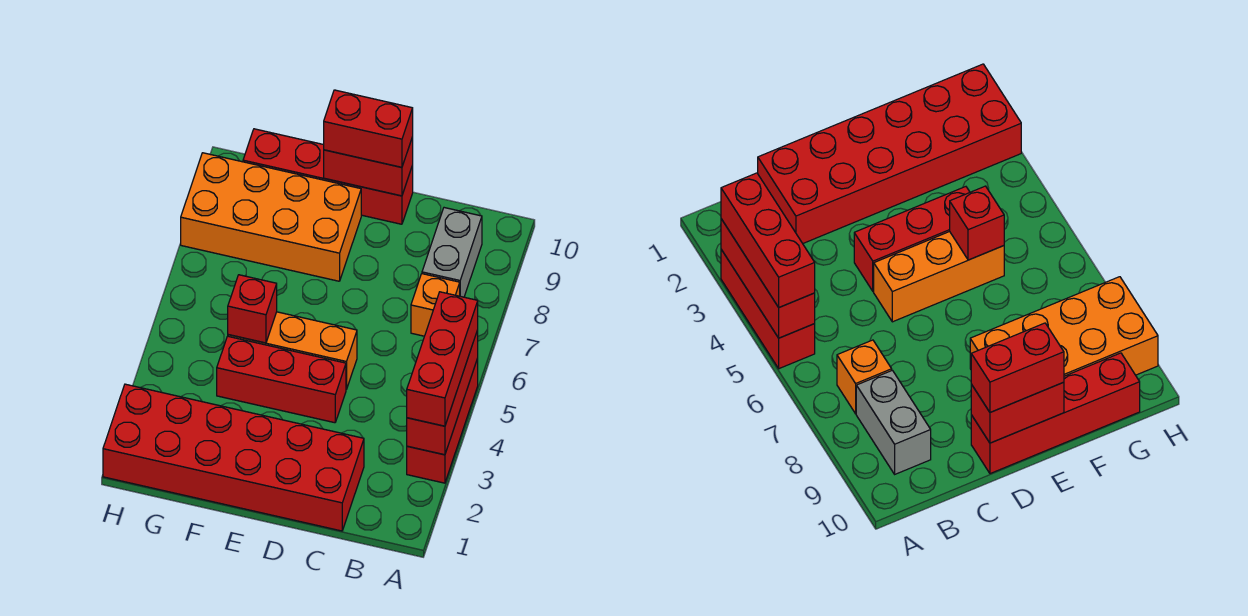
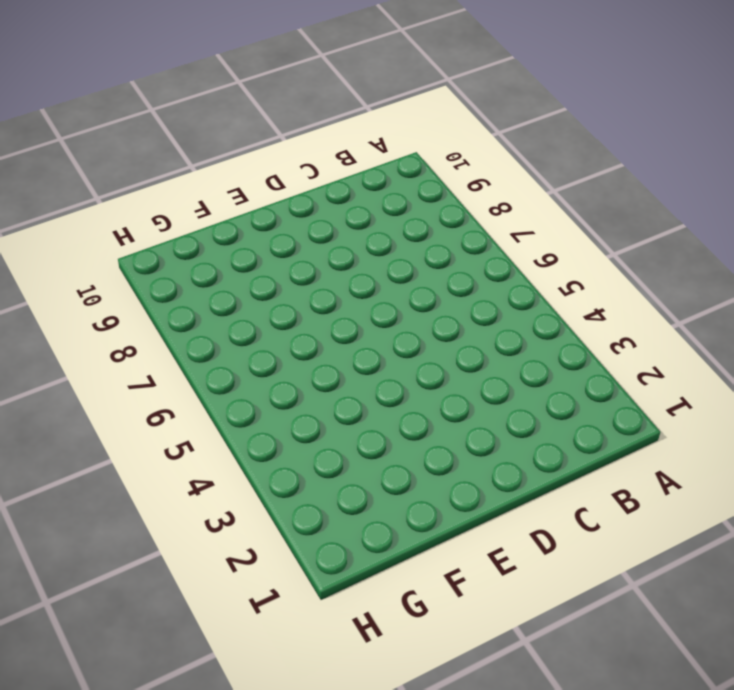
none -> red 1x3 brick [407,359,478,483]
none -> orange 1x1 brick [411,274,460,336]
none -> grey 1x2 brick [422,208,482,297]

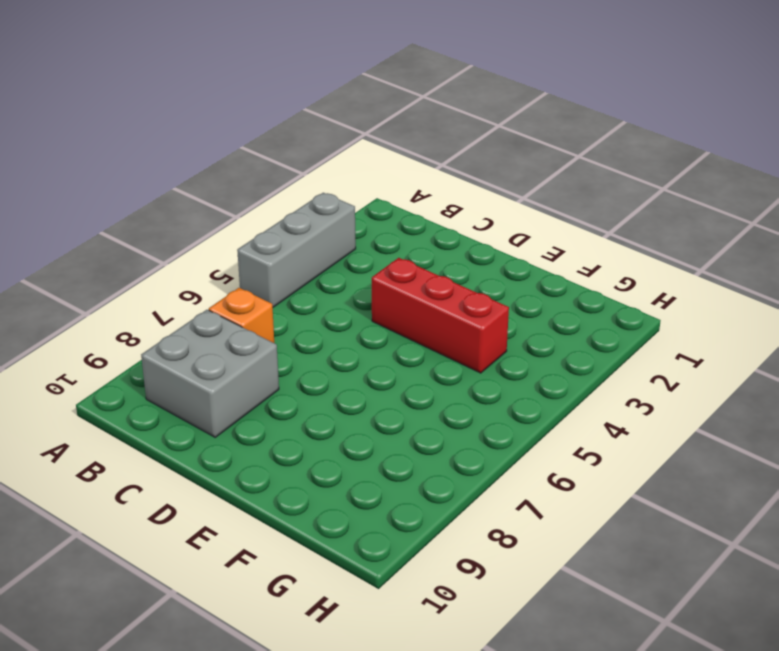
grey 1x3 brick [237,193,356,307] -> red 1x3 brick [407,359,478,483]
grey 2x2 brick [141,310,279,437] -> grey 1x2 brick [422,208,482,297]
none -> red 2x6 brick [103,384,364,531]
none -> orange 1x3 brick [228,312,357,389]
none -> red 1x4 brick [243,129,413,224]

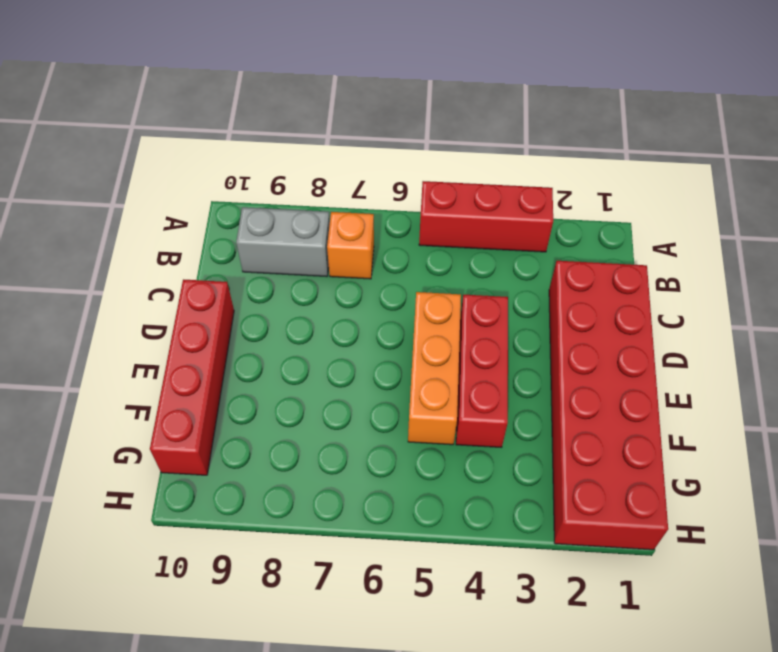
none -> orange 2x4 brick [181,153,361,281]
none -> red 1x3 brick [407,330,478,455]
none -> red 1x2 brick [324,137,413,196]

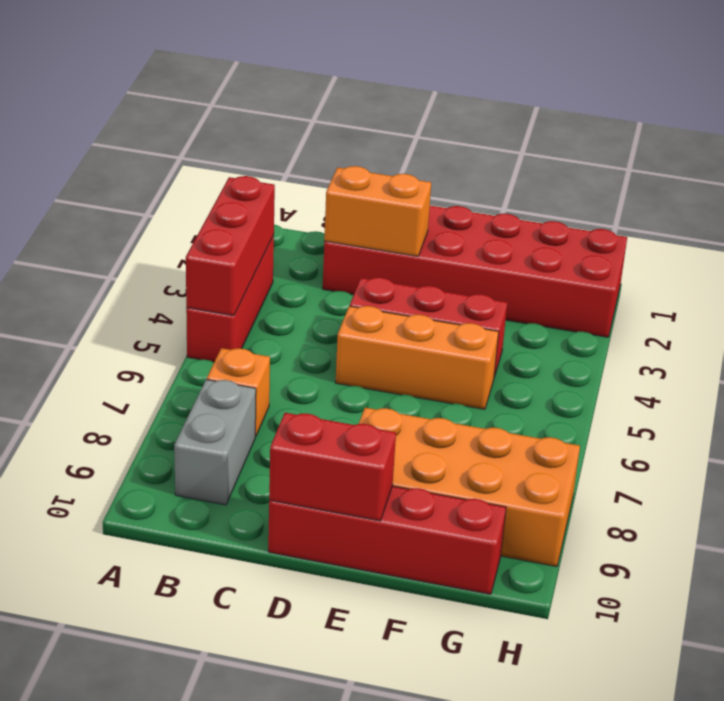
orange 1x2 brick [324,166,431,256] -> none
none -> red 1x1 brick [228,275,277,343]
none -> red 1x3 brick [407,292,478,426]
none -> red 1x2 brick [324,90,413,167]

